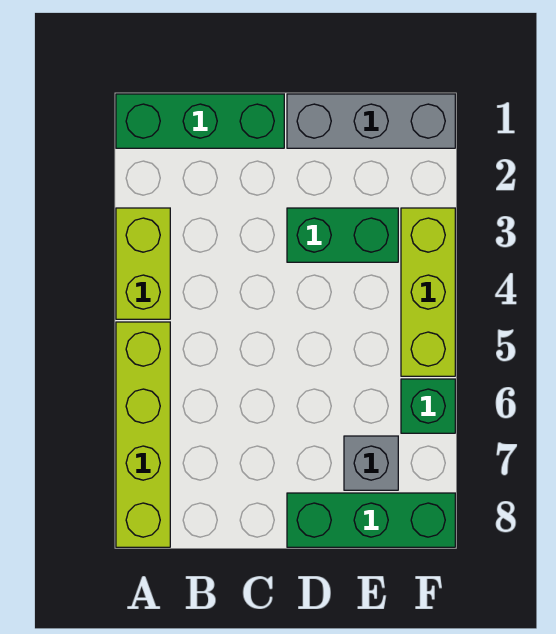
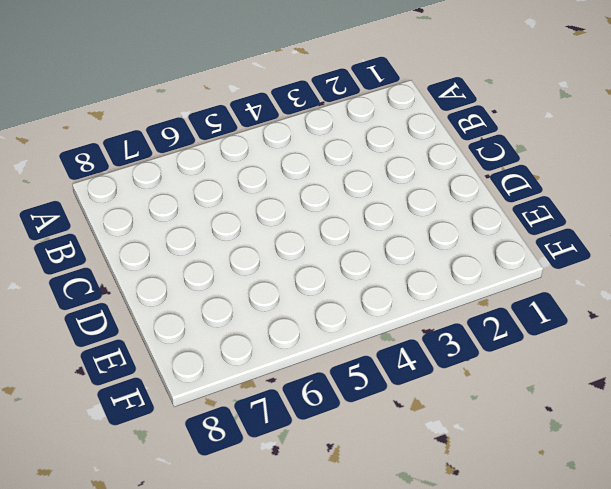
none -> green 1x3 brick [116,94,284,148]
none -> lime 1x2 brick [116,208,170,319]

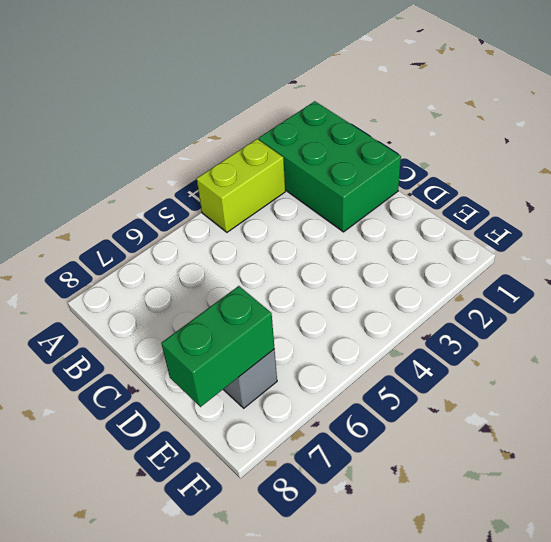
green 2x3 brick [259,101,401,232] -> green 1x3 brick [116,94,284,148]
green 1x2 brick [161,286,275,407] -> green 1x2 brick turned to [287,208,398,262]
none -> lime 1x4 brick [116,322,170,547]
none -> grey 1x3 brick [287,94,455,148]

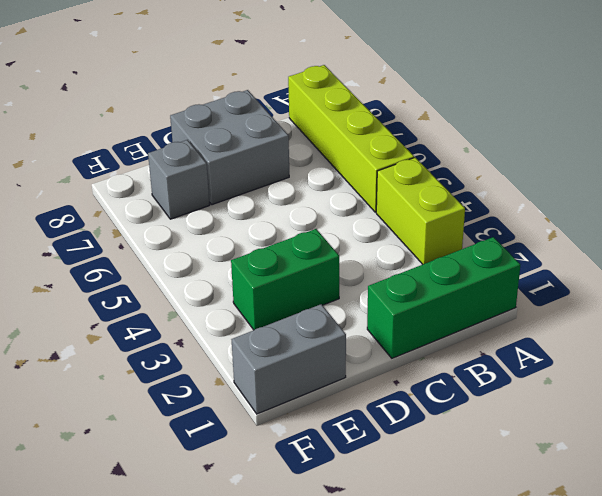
grey 2x2 brick [170,90,289,205] -> green 1x3 brick [287,493,455,547]
grey 1x2 brick [232,304,346,414] -> grey 1x3 brick [287,94,455,148]
none -> lime 1x3 brick [401,208,455,376]
none -> green 1x1 brick [401,379,455,433]

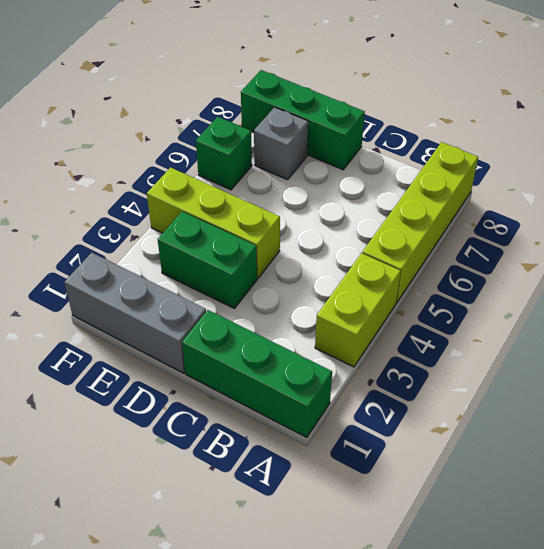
lime 1x3 brick [147,167,280,278] -> lime 1x3 brick turned to [401,208,455,376]

